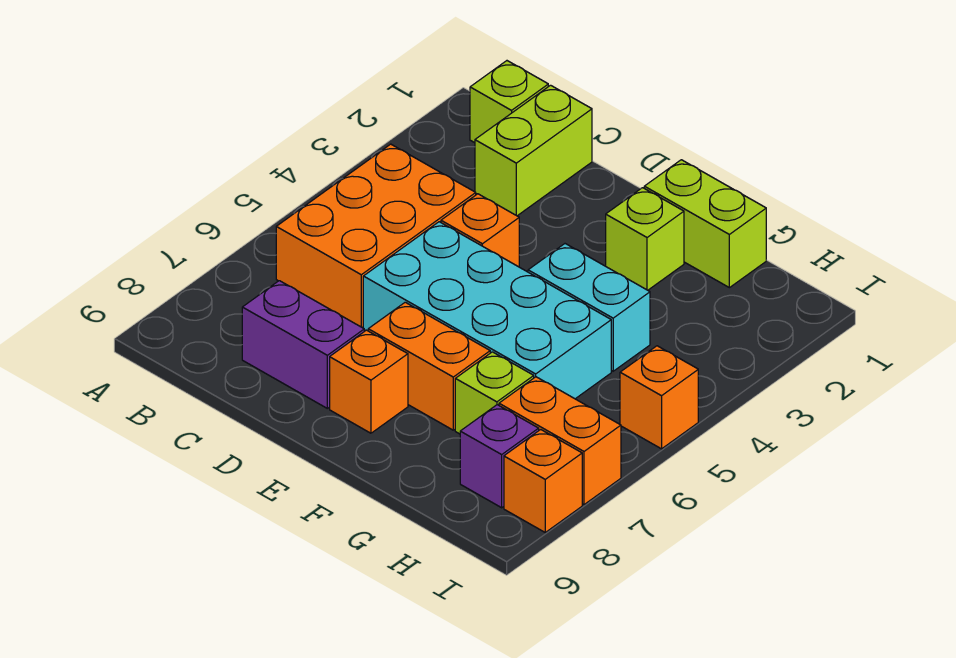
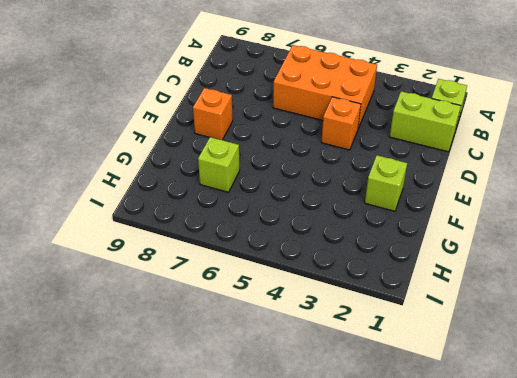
none -> purple 1x2 brick [242,281,364,408]
none -> cyan 2x4 brick [363,222,611,399]
none -> orange 1x2 brick [368,302,490,430]

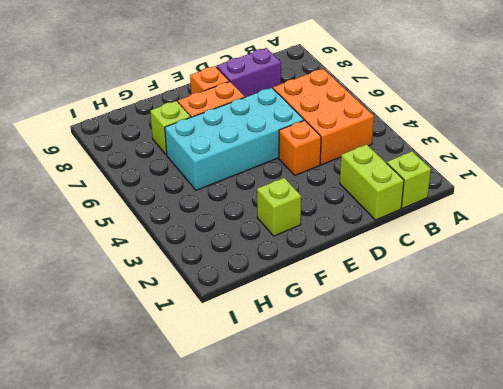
none -> lime 1x2 brick [644,160,766,288]
none -> cyan 1x2 brick [528,244,650,371]
none -> orange 1x2 brick [499,377,621,505]

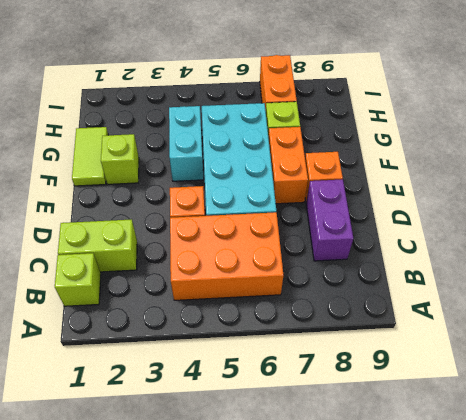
lime 1x2 tile [72,127,108,186] -> lime 1x2 brick [644,160,766,288]
none -> purple 1x1 brick [460,405,539,508]
none -> orange 1x1 brick [620,346,698,449]
none -> orange 1x1 brick [504,430,582,532]

